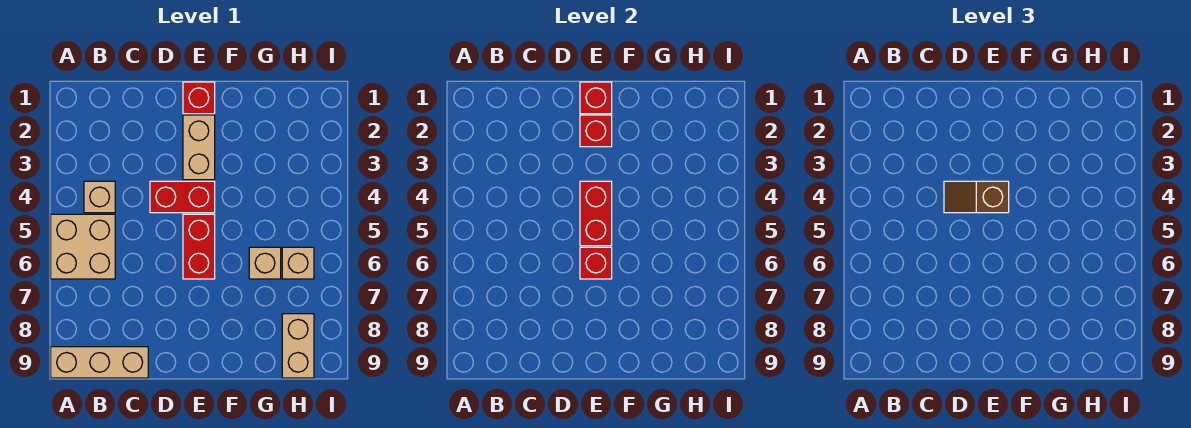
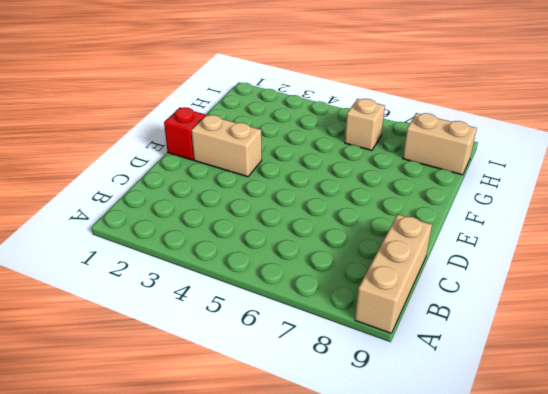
none -> tan 2x2 brick [51,214,115,279]
none -> tan 1x1 brick [84,181,115,213]
none -> red 1x2 brick [150,181,215,213]

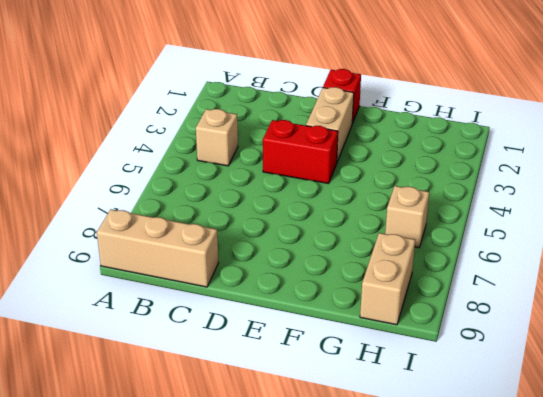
none -> tan 2x2 brick [51,214,115,279]
none -> red 1x2 brick [183,214,215,279]
none -> tan 1x1 brick [249,247,281,279]

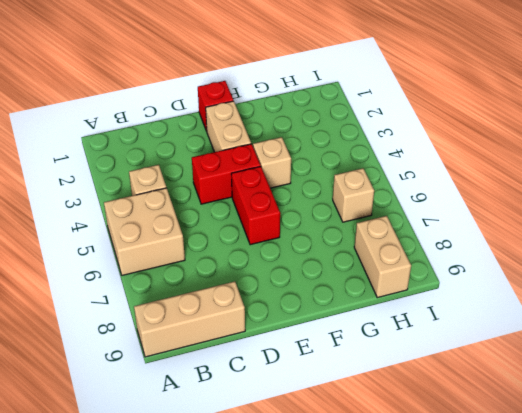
tan 1x1 brick [253,137,291,188] -> tan 1x1 brick moved to [249,247,281,279]
none -> red 1x1 brick [580,82,612,114]
none -> red 1x1 brick [580,115,612,147]
none -> red 1x2 brick [580,181,612,246]

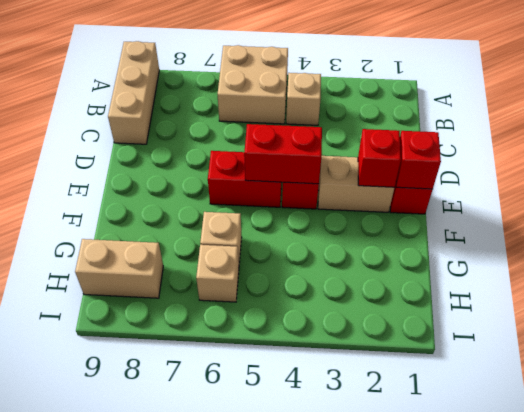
none -> red 1x1 brick [580,247,612,279]
none -> brown 1x2 slope [944,181,1009,213]

